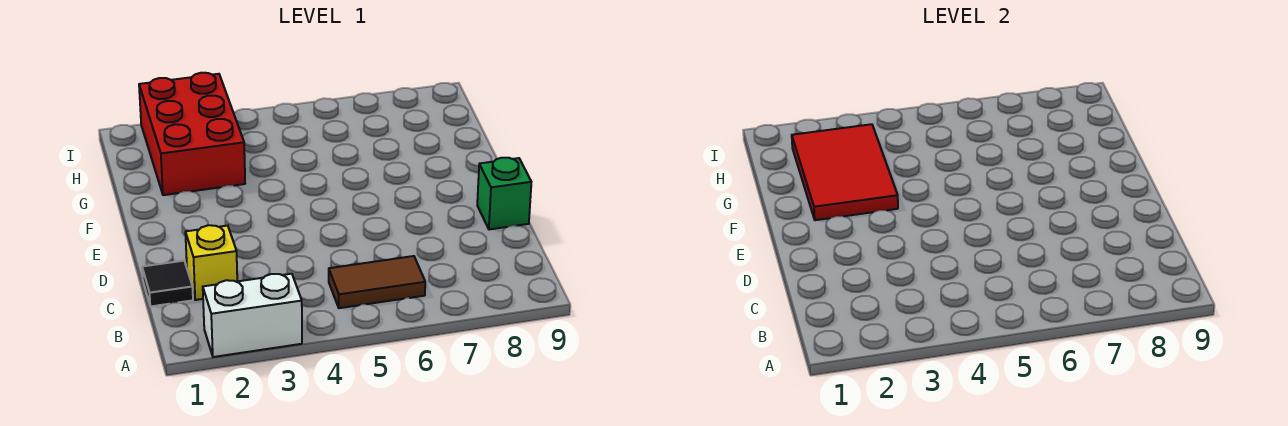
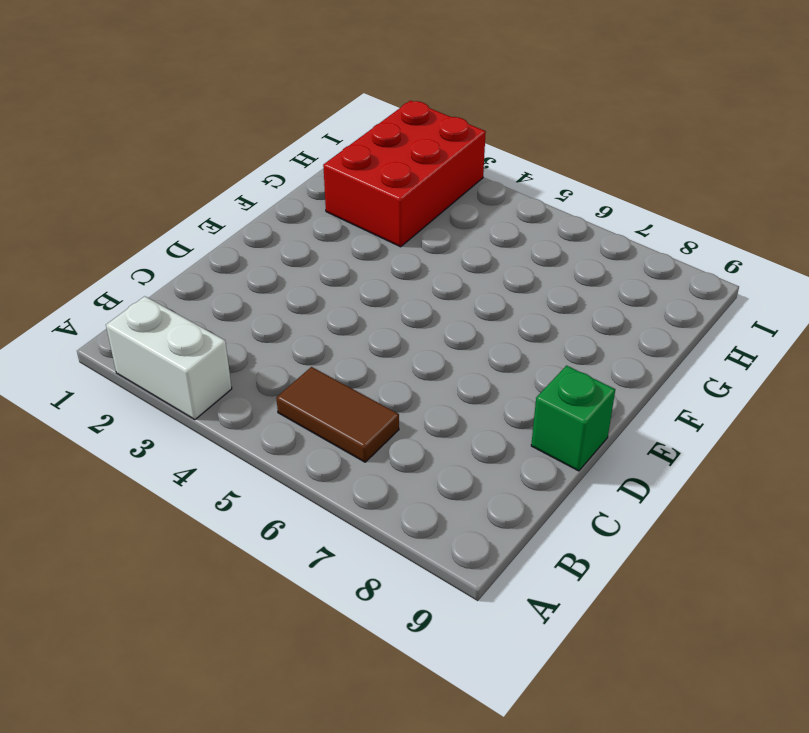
none -> black 1x1 tile [142,261,193,306]
none -> yellow 1x1 brick [185,225,237,300]

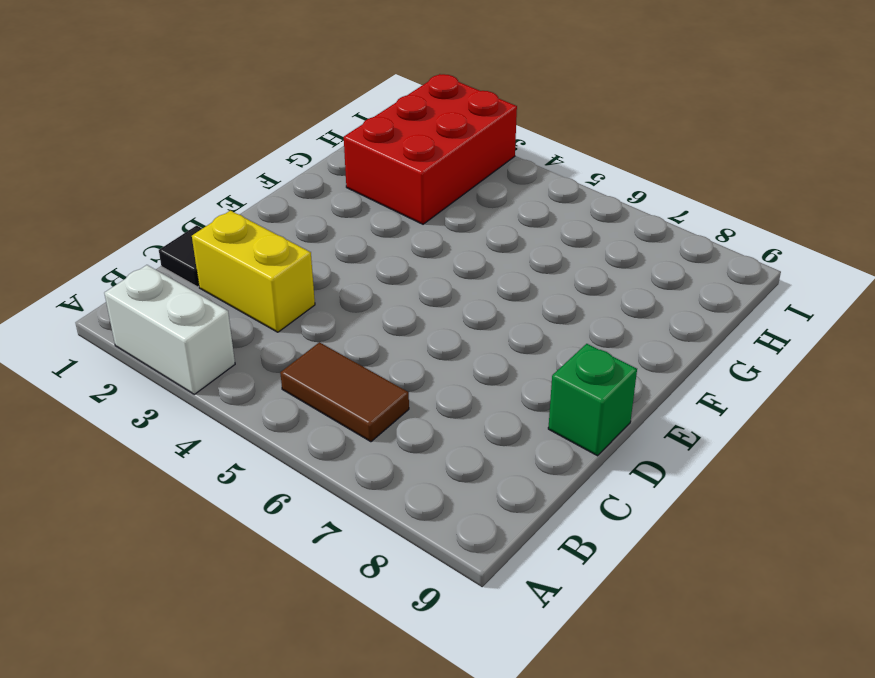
yellow 1x2 brick [192,211,315,332] -> yellow 1x1 brick [185,225,237,300]
none -> red 2x3 tile [792,124,898,220]

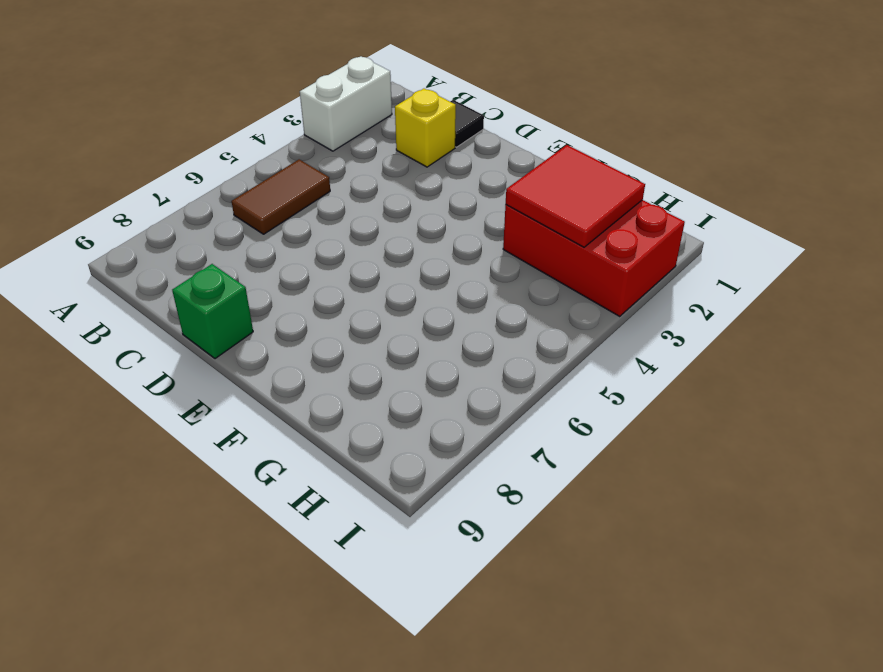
red 2x2 tile [506,145,645,247] -> red 2x3 tile [792,124,898,220]

